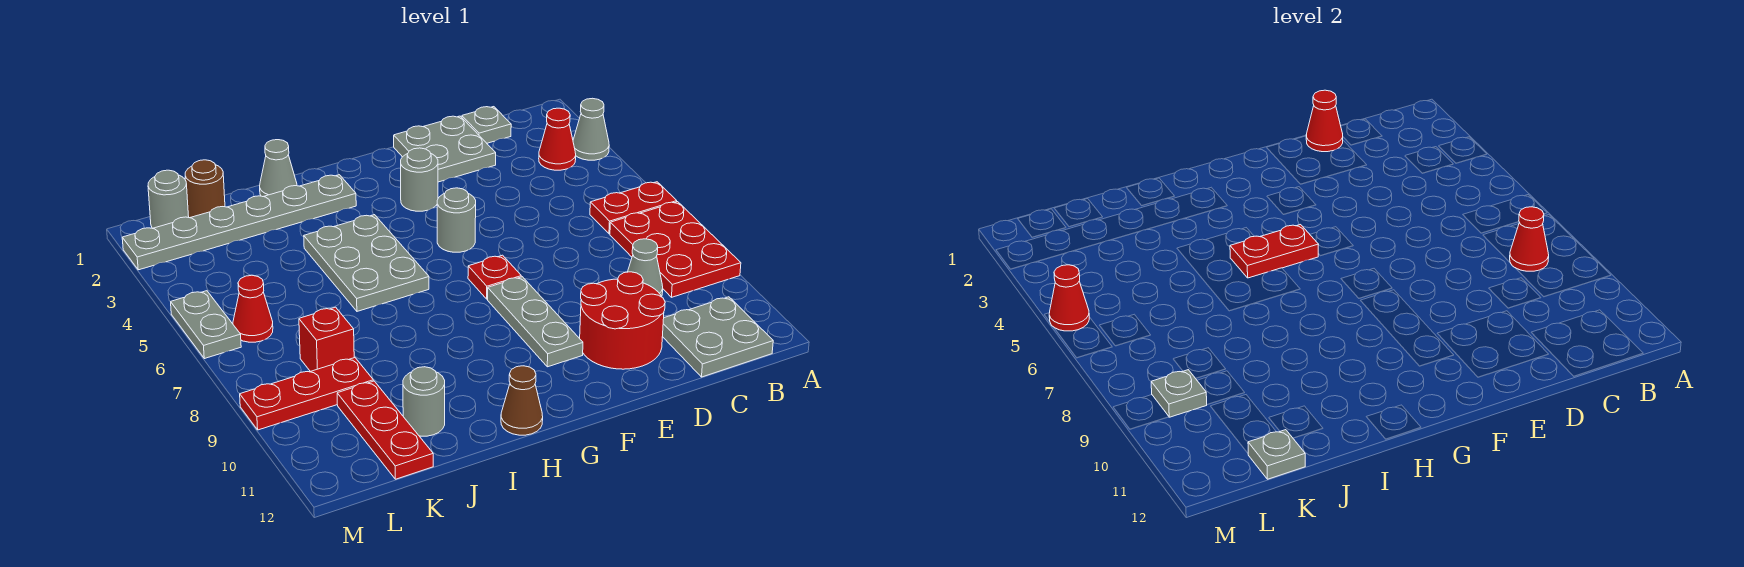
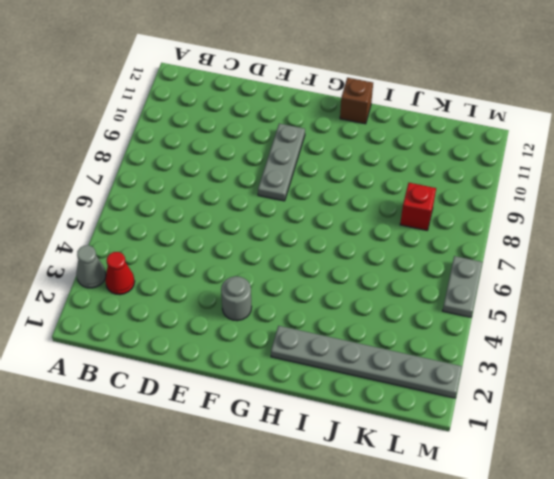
brown 1x1 brick [340,78,373,124] -> brown 1x1 cone [501,366,543,435]
none -> red 1x2 plate [590,182,677,234]
none -> red 2x3 plate [610,202,741,297]
none -> grey 2x2 plate [662,297,773,377]
none -> grey 1x1 plate [462,107,511,143]

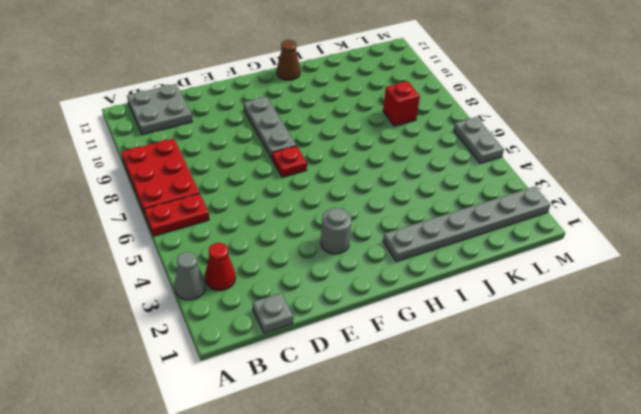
none -> grey 1x1 cone [628,239,663,296]
none -> grey 2x2 plate [394,116,496,182]
none -> red 2x2 round brick [580,272,665,369]
none -> grey 1x1 round brick [437,188,476,252]

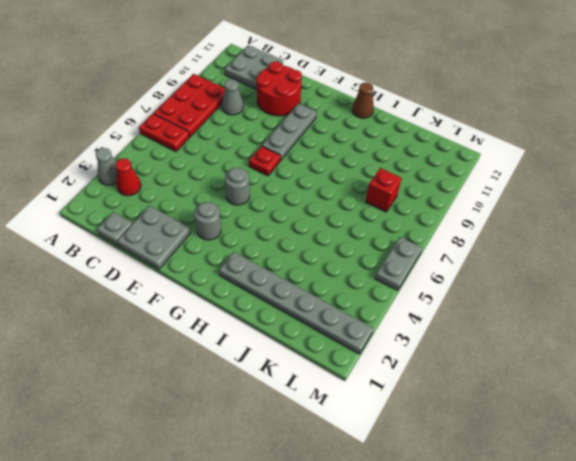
none -> grey 2x3 plate [304,215,429,311]
none -> grey 1x1 cone [260,140,297,197]
none -> grey 1x1 round brick [403,367,445,436]
none -> brown 1x1 round brick [185,160,225,218]

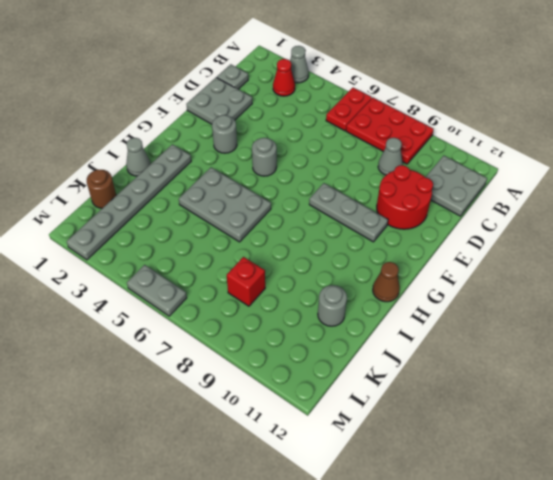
none -> red 1x1 plate [468,255,521,299]
none -> red 1x3 plate [240,358,373,430]
none -> red 1x3 plate [337,381,433,479]
none -> grey 1x1 round brick [148,170,189,228]

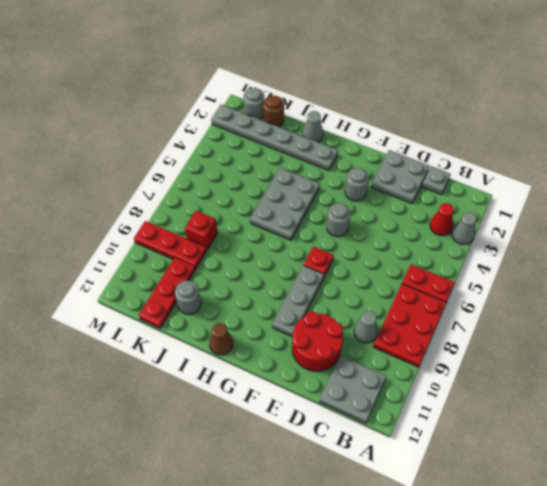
none -> red 1x1 cone [233,275,273,342]
none -> grey 1x2 plate [171,291,241,359]
none -> red 1x1 cone [1510,207,1549,271]
none -> red 1x1 cone [1306,90,1343,152]

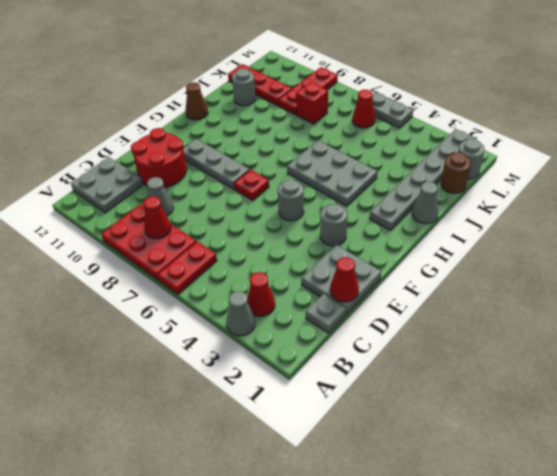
none -> red 1x2 plate [1230,225,1319,278]
none -> grey 1x1 plate [1248,430,1305,479]
none -> grey 1x1 plate [1151,370,1207,417]
none -> red 1x1 cone [1049,265,1089,331]

